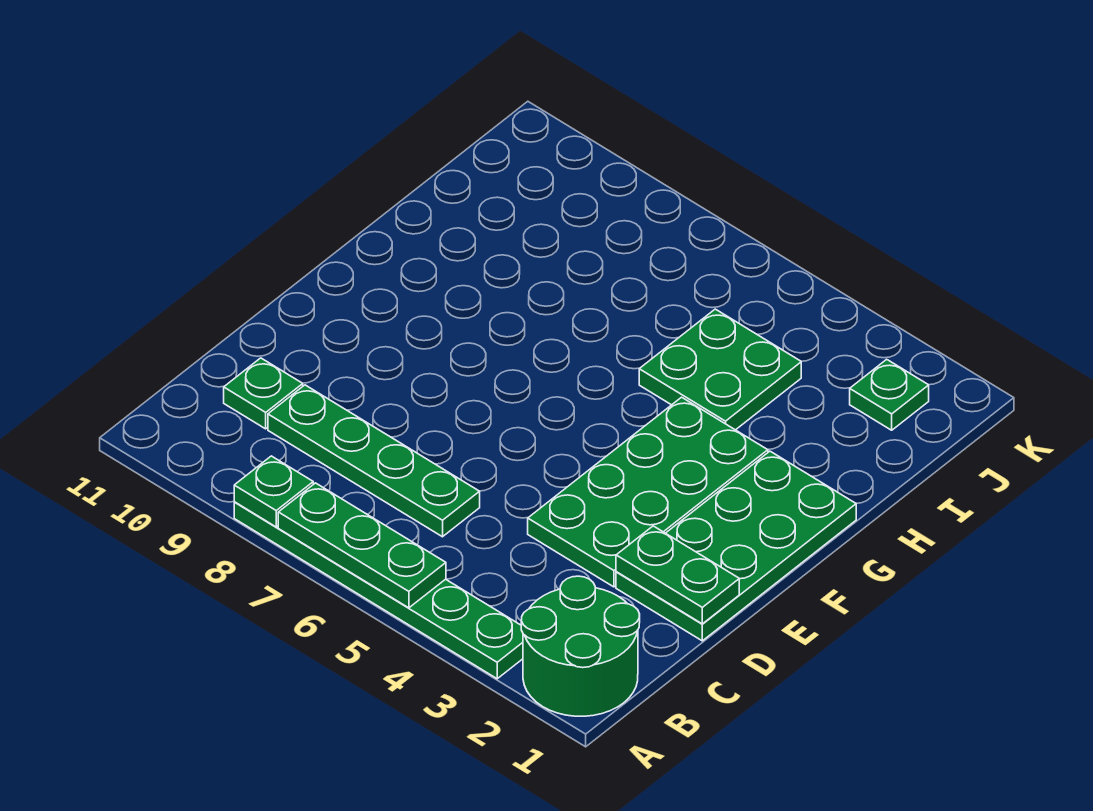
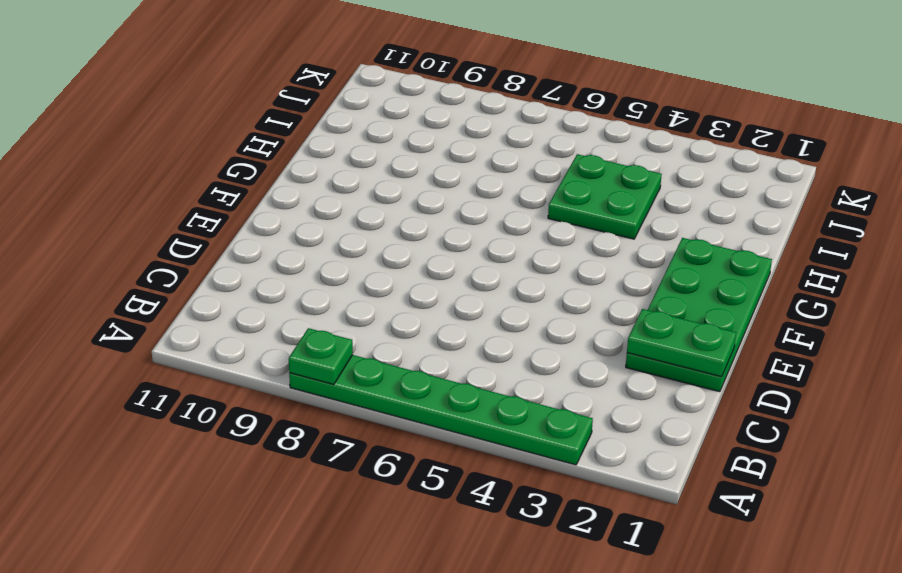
none -> green 2x2 round brick [521,576,640,716]
none -> green 1x4 plate [268,385,480,537]

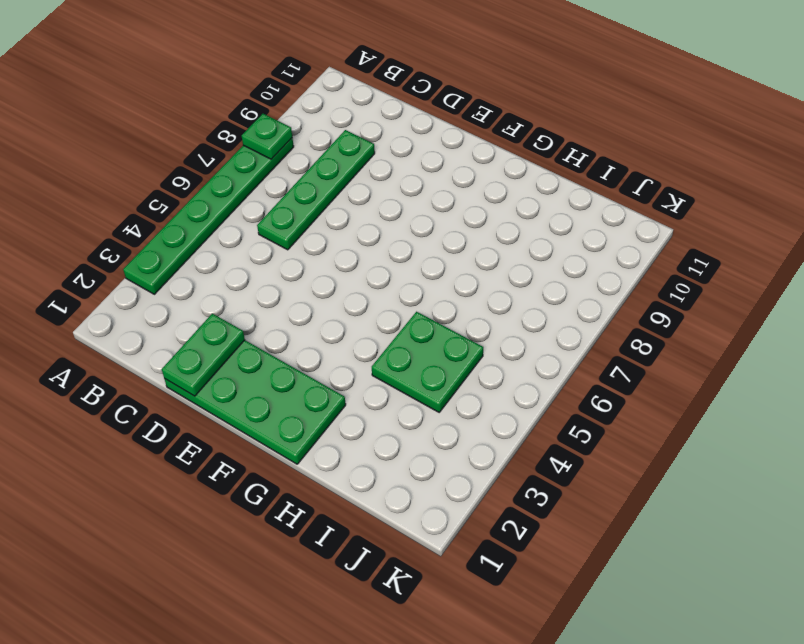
none -> green 2x2 round brick [521,576,640,716]
none -> green 1x1 plate [224,358,303,429]

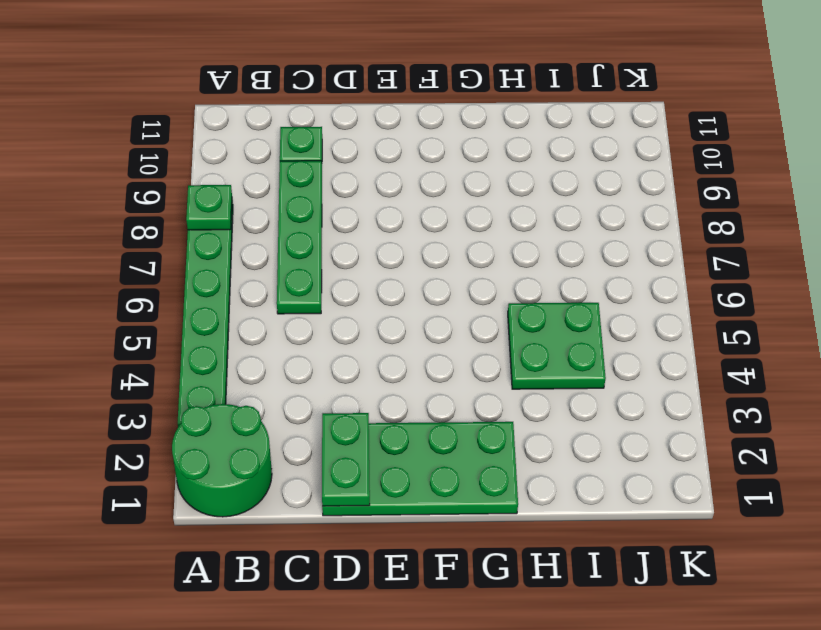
none -> green 2x4 plate [528,397,768,587]
none -> green 1x1 plate [850,359,929,430]

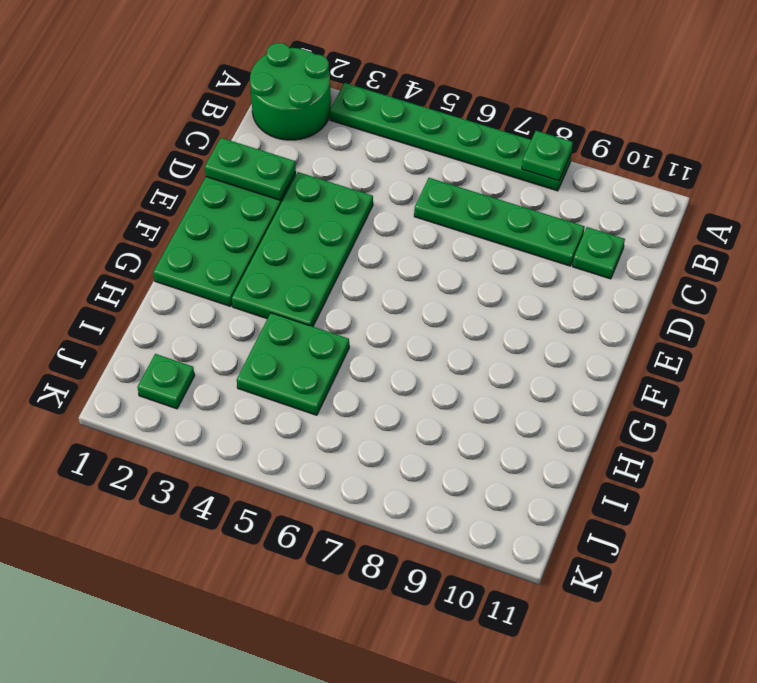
none -> green 1x3 plate [278,483,446,608]

